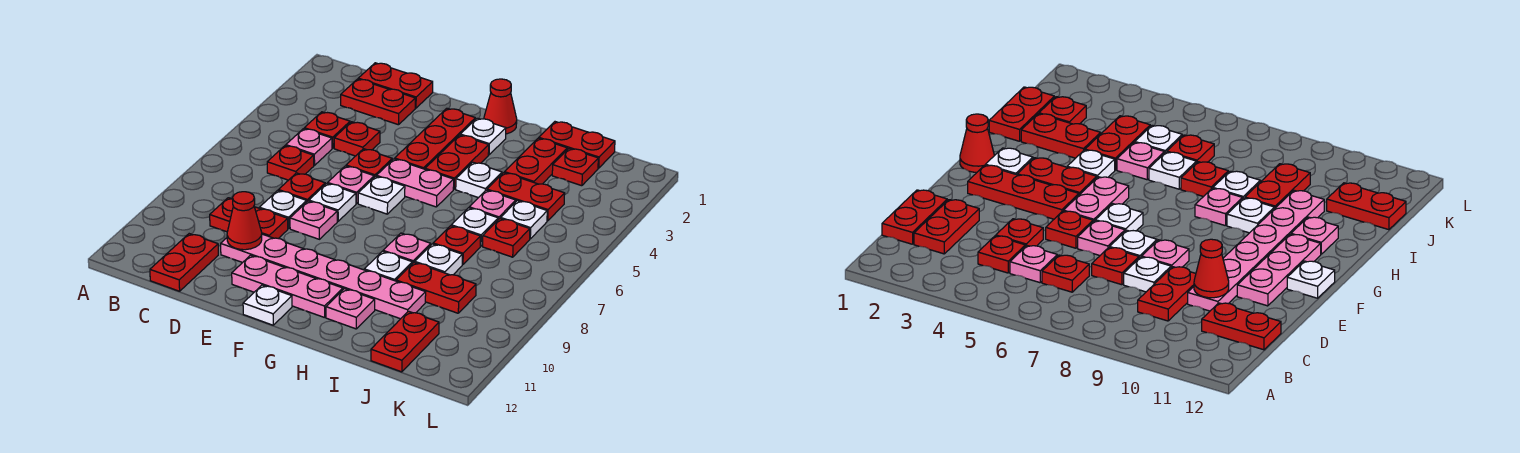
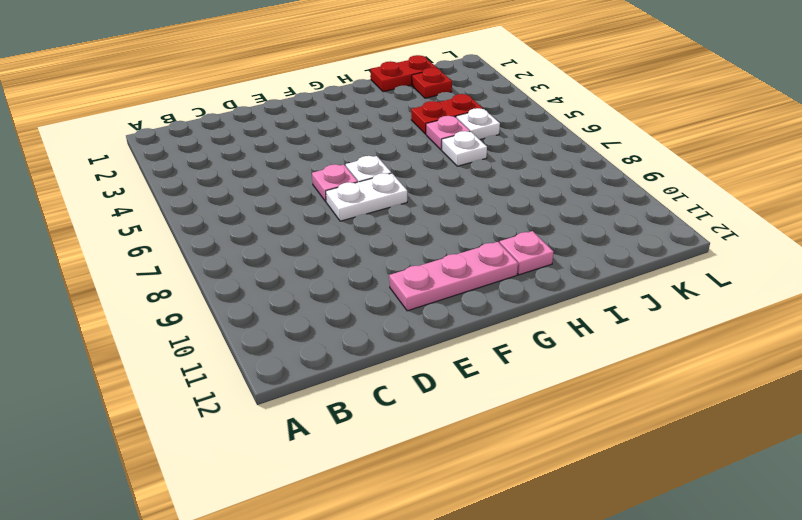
white 1x2 plate [326,173,407,221] -> white 1x1 plate [309,183,356,221]
none -> red 1x2 plate [358,63,433,108]
none -> red 1x2 plate [341,79,415,125]
none -> red 1x1 plate [304,112,350,148]
none -> pink 1x1 plate [286,129,332,165]

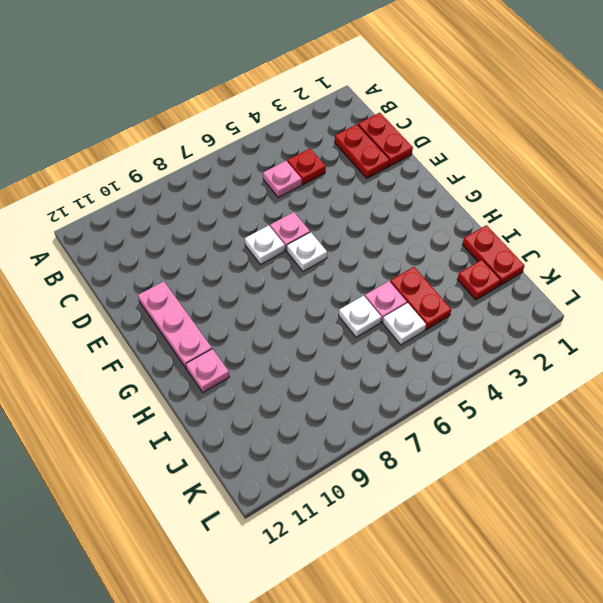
none -> red 1x1 plate [267,146,314,180]
none -> red 1x2 plate [210,198,288,239]
none -> red 1x2 plate [150,234,218,291]
none -> red 1x1 plate [334,122,380,156]

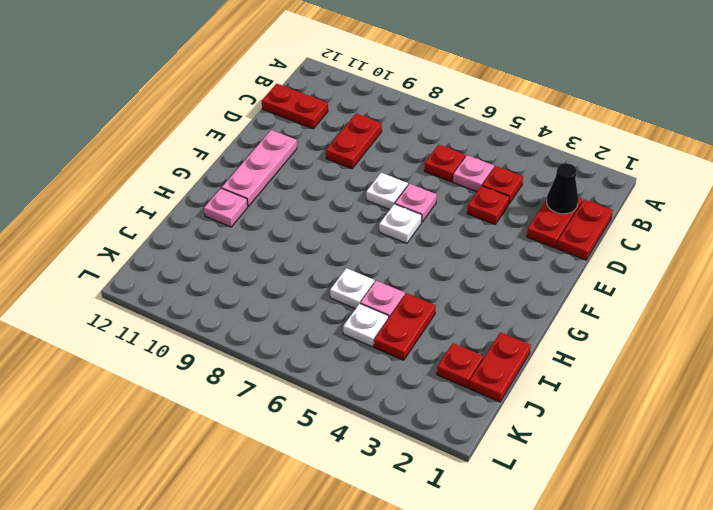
black 1x1 cone [547,163,578,214] -> none
none -> red 1x1 plate [278,173,325,201]
none -> white 1x1 plate [259,190,307,229]
none -> pink 1x6 plate [221,234,426,319]
none -> red 1x1 plate [346,149,392,177]

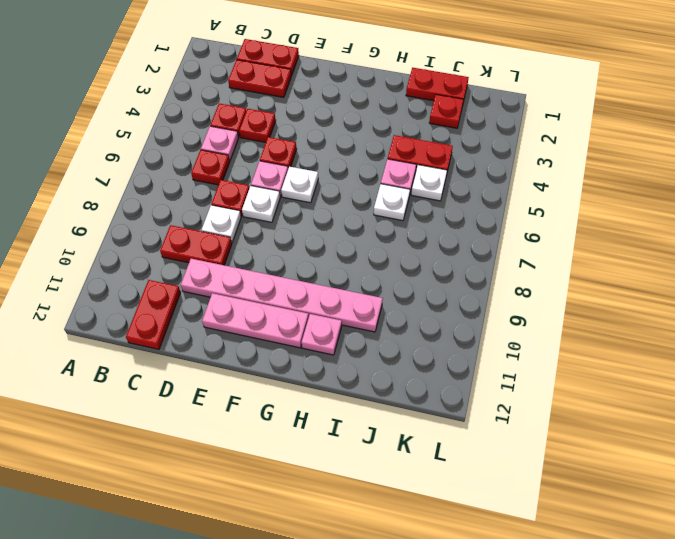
none -> pink 1x1 plate [290,201,337,239]
none -> red 1x3 plate [395,108,475,169]
none -> pink 1x2 plate [377,159,454,207]
none -> white 1x1 plate [243,285,292,325]

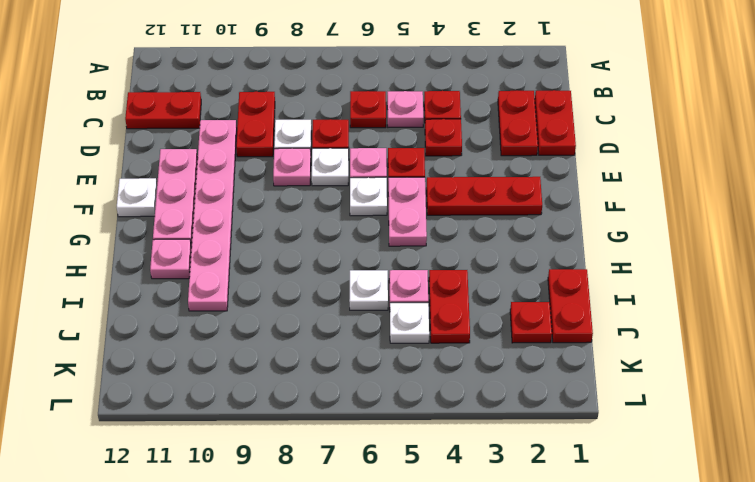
none -> red 1x1 cone [484,79,517,134]
none -> white 1x1 plate [460,118,506,155]
none -> red 1x2 plate [425,135,489,189]
none -> white 1x1 plate [456,162,502,198]

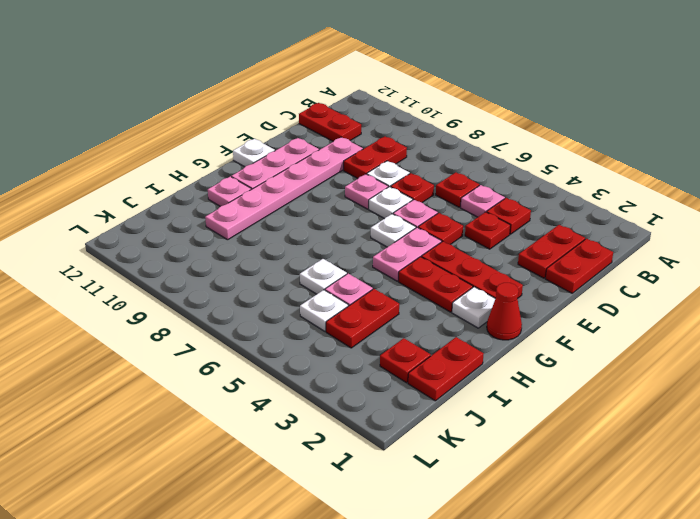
none -> white 1x1 plate [456,162,502,198]
none -> pink 1x1 plate [383,233,431,264]
none -> white 1x1 plate [364,251,412,281]
none -> red 1x2 plate [504,138,567,184]

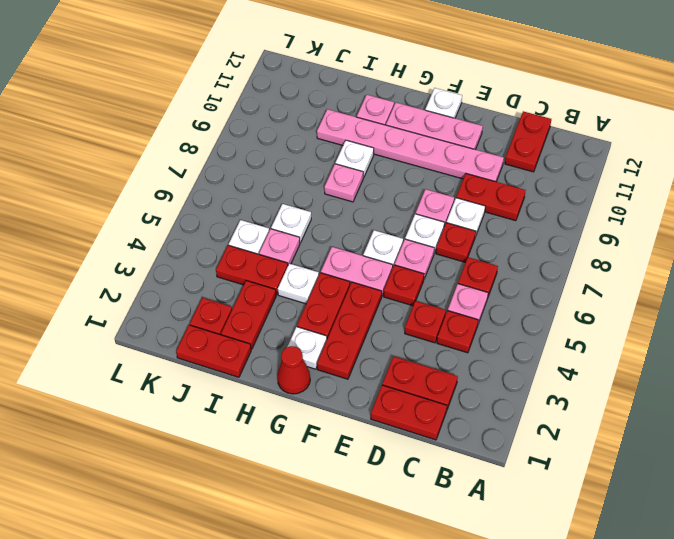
none -> red 1x1 plate [433,226,480,265]
none -> white 1x1 plate [415,244,462,275]
none -> red 1x2 plate [396,262,476,313]
none -> red 1x1 plate [483,218,530,257]

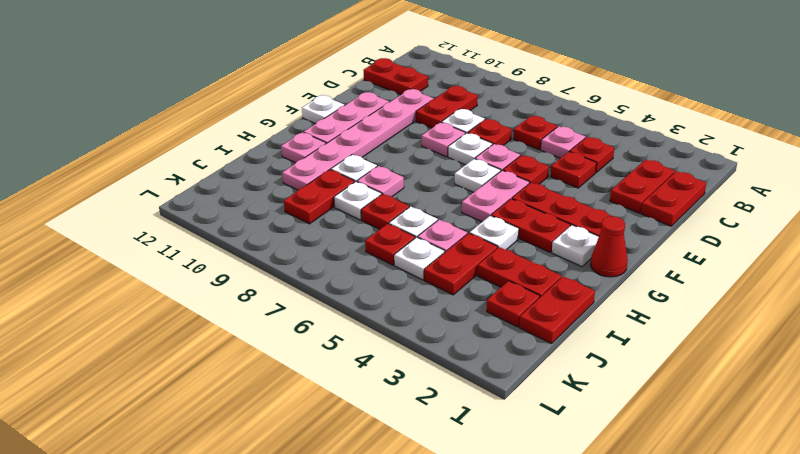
none -> red 1x2 plate [371,311,439,372]
none -> red 1x1 cone [227,192,262,250]

